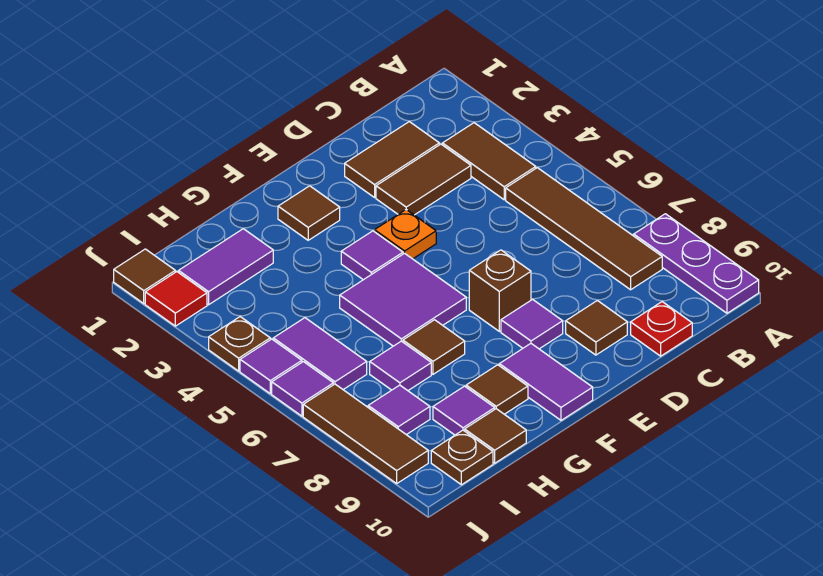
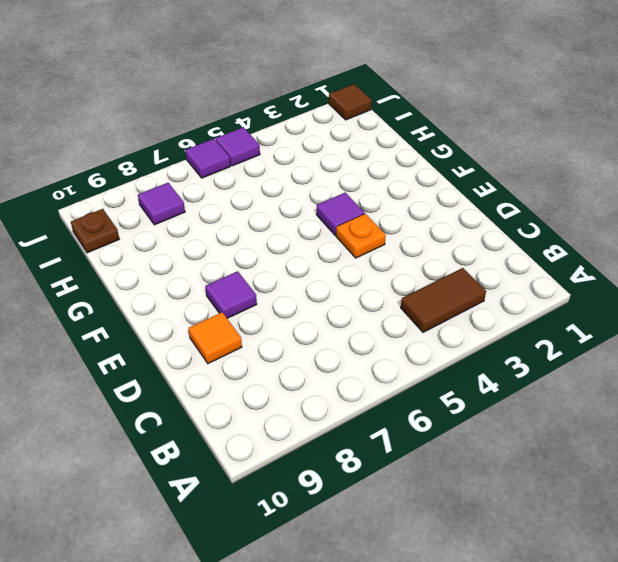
orange 1x1 tile [188,312,242,364] -> brown 1x1 tile [566,301,627,355]
none -> purple 1x3 plate [634,214,759,313]
none -> brown 1x4 tile [506,168,662,290]
none -> brown 1x2 tile [345,122,439,197]

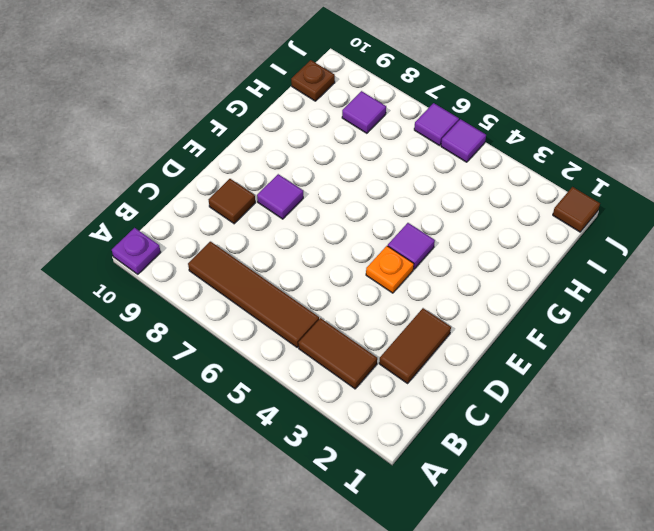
purple 1x1 plate [112,228,161,274] -> purple 1x3 plate [634,214,759,313]
none -> brown 1x2 tile [376,144,471,215]
none -> red 1x1 plate [631,302,692,356]
none -> brown 1x1 brick [469,250,531,331]

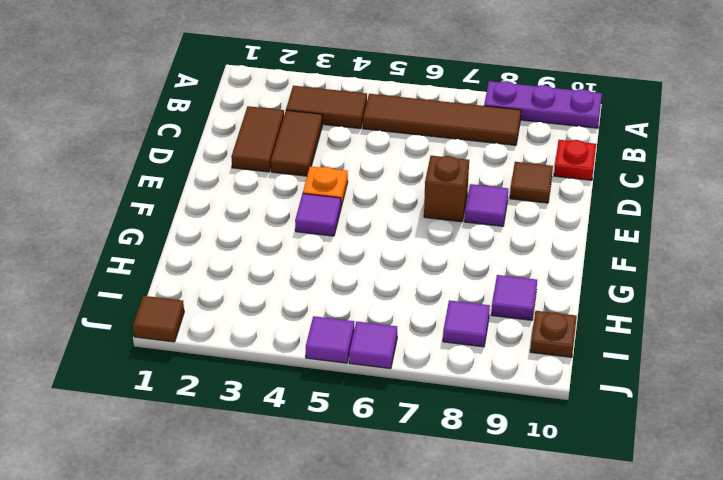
none -> brown 1x1 tile [278,186,340,240]
none -> purple 2x2 tile [340,253,466,346]
none -> purple 1x2 tile [499,344,593,420]

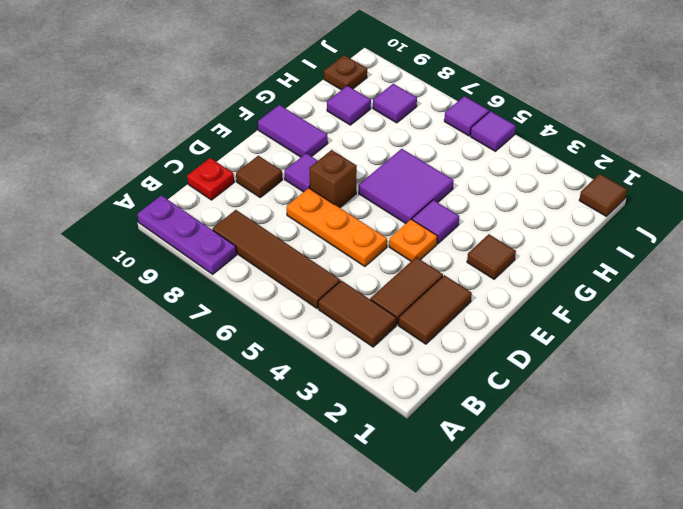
orange 1x3 plate [287,188,387,266] -> none
none -> brown 1x1 tile [403,320,465,374]
none -> brown 1x1 tile [466,365,528,414]
none -> purple 1x2 tile [179,229,273,305]

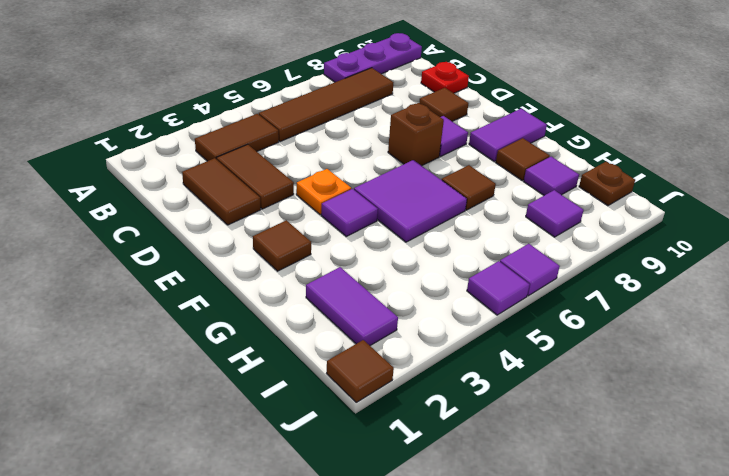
none -> purple 1x1 tile [370,341,431,391]
none -> brown 1x1 tile [465,409,526,463]
none -> purple 1x2 tile [273,318,367,389]

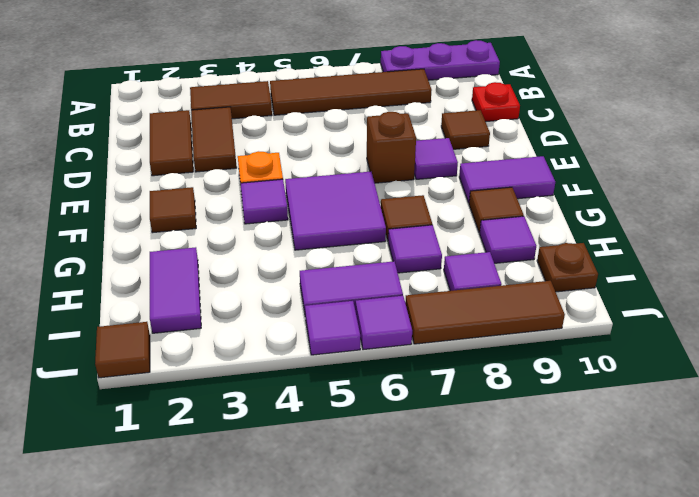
none -> brown 1x1 tile [465,409,526,463]
none -> red 1x1 tile [145,272,207,326]
none -> brown 1x1 plate [209,317,270,371]

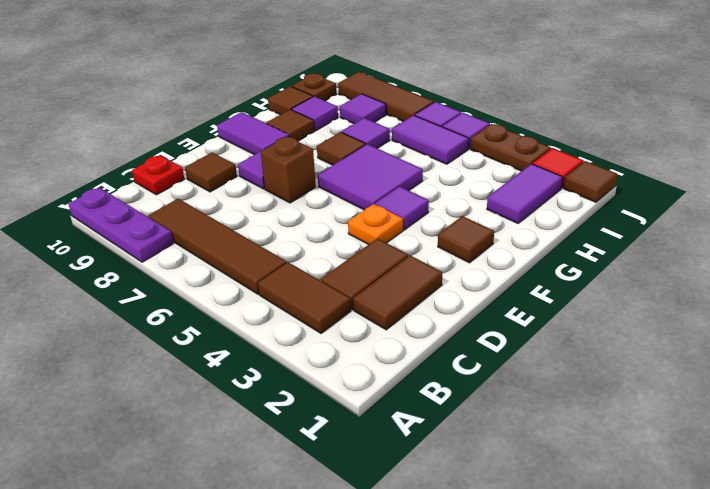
brown 1x2 plate [470,124,551,171] -> brown 1x1 plate [209,317,270,371]

